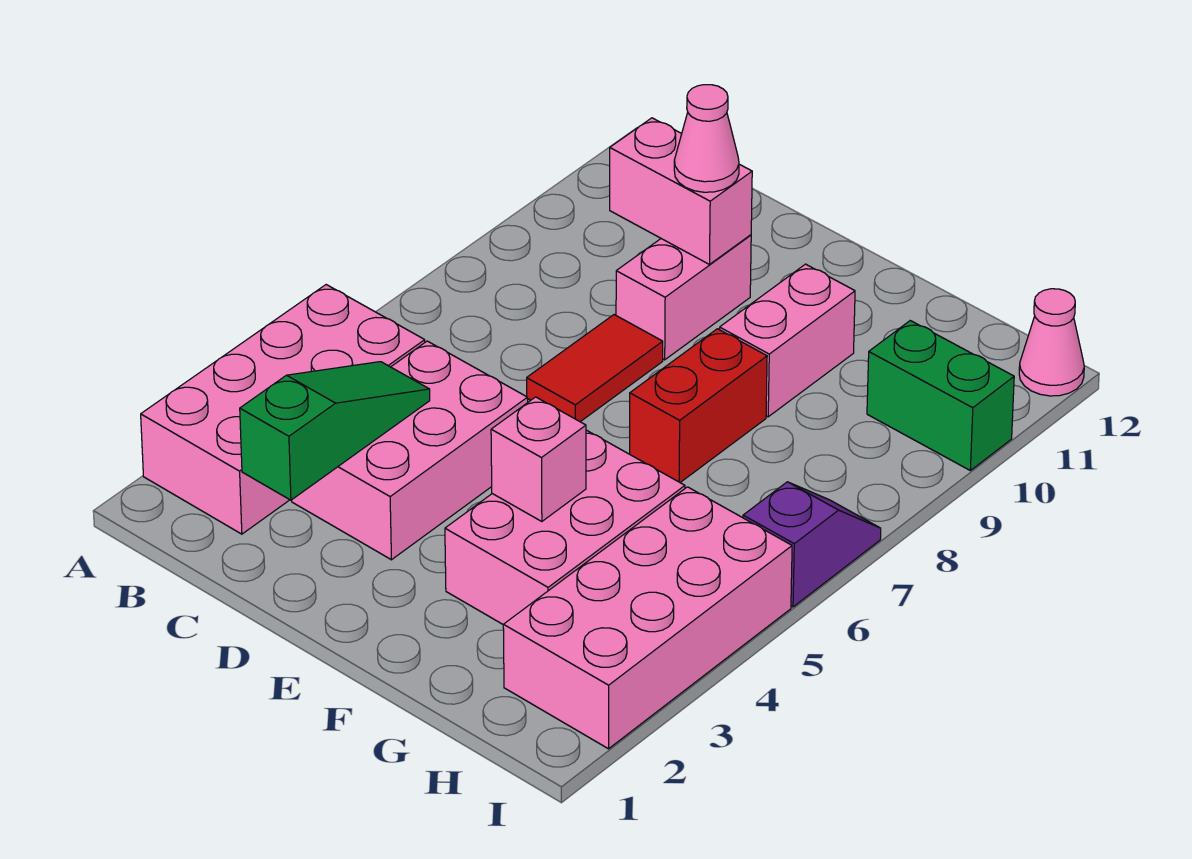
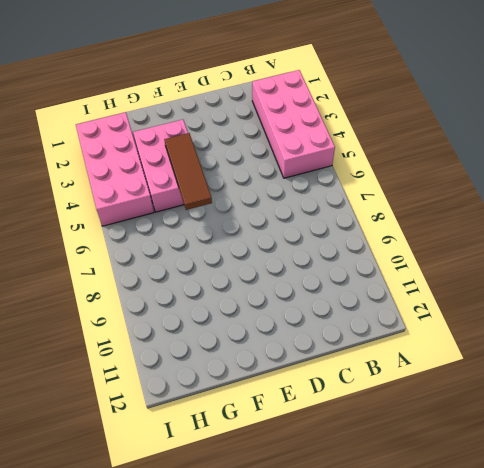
brown 1x3 tile [164,133,212,210] -> pink 1x1 brick [491,397,586,522]
none -> pink 2x3 brick [291,341,528,560]
none -> red 1x2 tile [527,315,663,422]
none -> pink 1x2 brick [616,235,751,360]

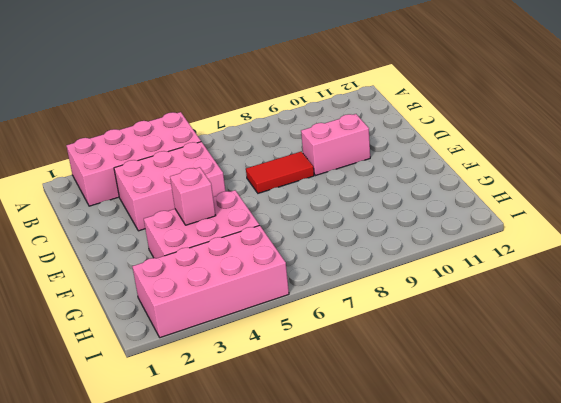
none -> red 1x2 brick [630,329,767,482]
none -> pink 1x2 brick [720,264,855,417]
none -> green 1x2 brick [867,321,1014,470]

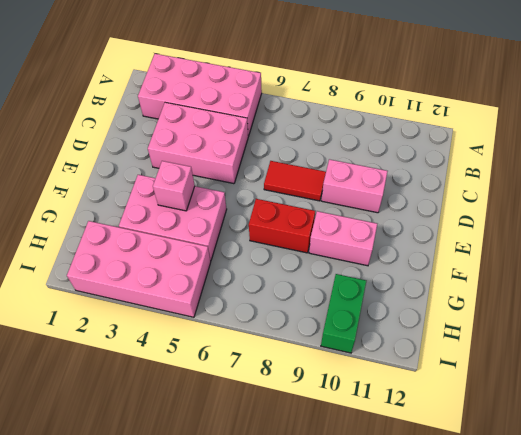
none -> purple 1x2 slope [743,482,881,607]
none -> pink 1x1 cone [1019,289,1084,396]
none -> green 1x3 slope [240,362,430,500]

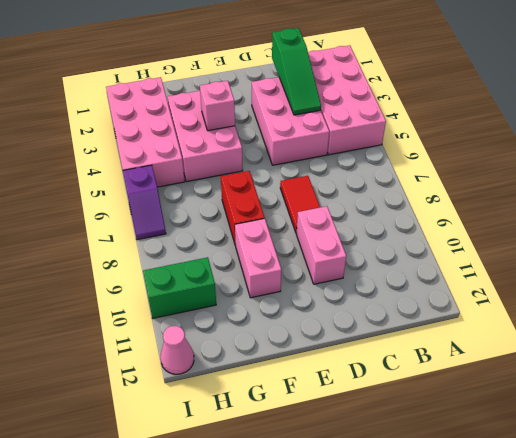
none -> pink 1x2 brick [610,118,752,264]
none -> pink 1x1 cone [674,85,739,192]

